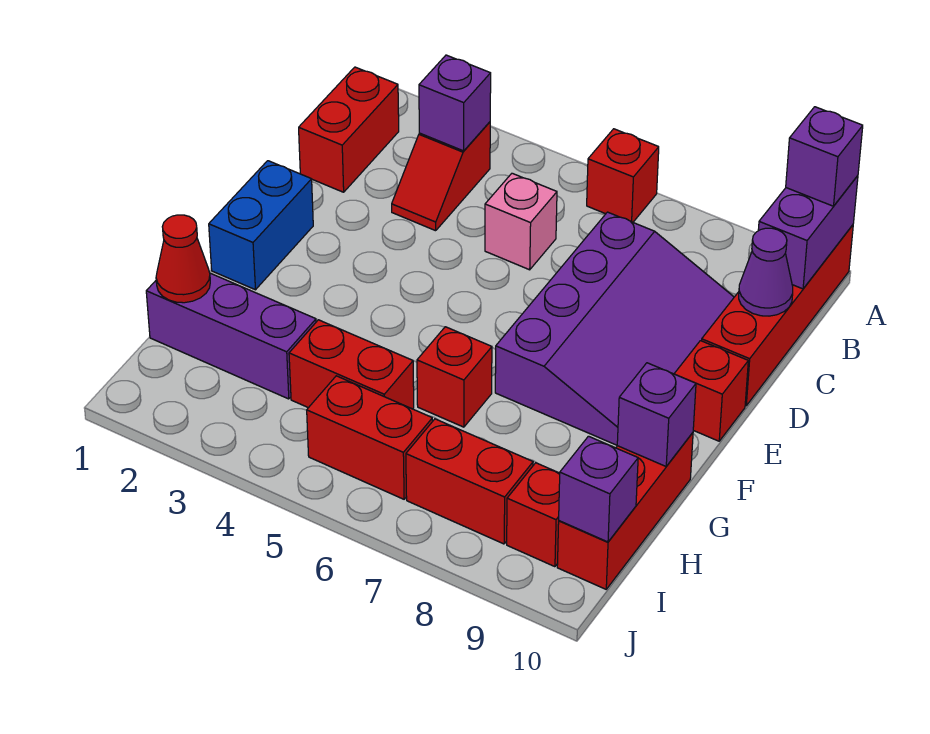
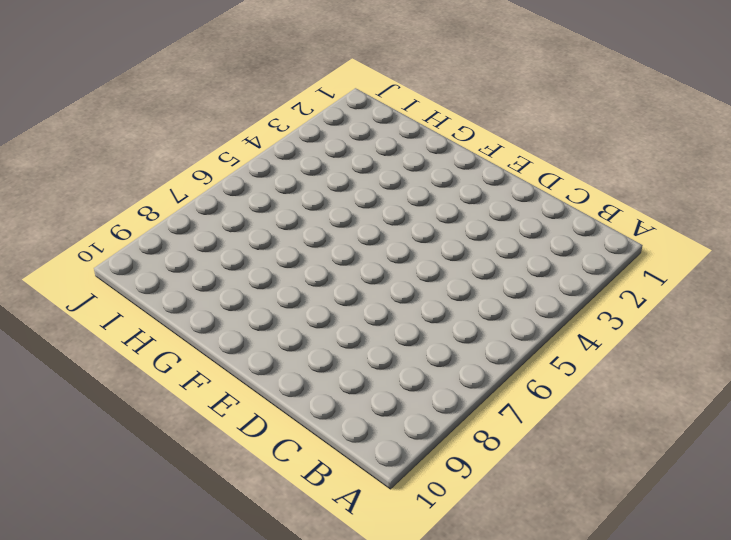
none -> red 1x1 brick [587,129,659,222]
none -> red 1x4 brick [702,225,853,406]
none -> red 1x2 brick [299,67,399,192]

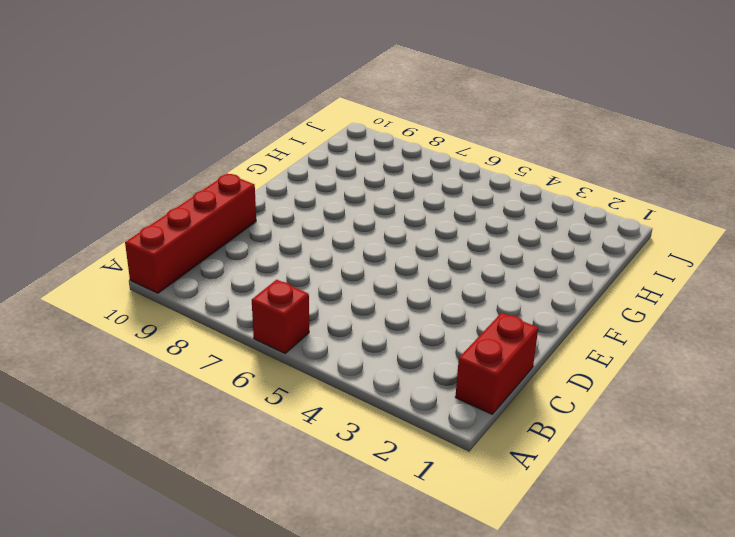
none -> red 1x2 slope [392,122,490,231]
none -> pink 1x1 brick [485,173,557,270]
none -> purple 3x4 slope [495,212,734,445]

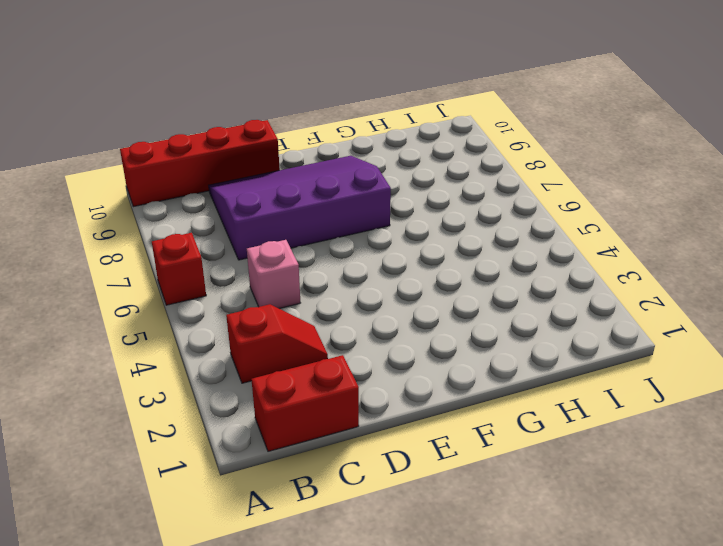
none -> blue 1x2 brick [209,161,313,290]
none -> red 1x1 brick [674,341,748,441]
none -> red 1x1 brick [417,327,492,427]

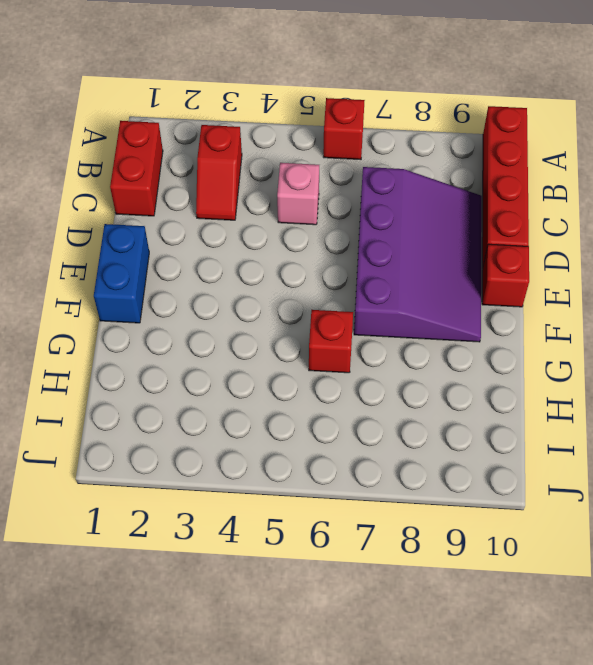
none -> red 1x3 brick [557,433,693,589]
none -> purple 1x3 brick [146,273,316,399]
none -> red 1x2 brick [289,320,414,409]

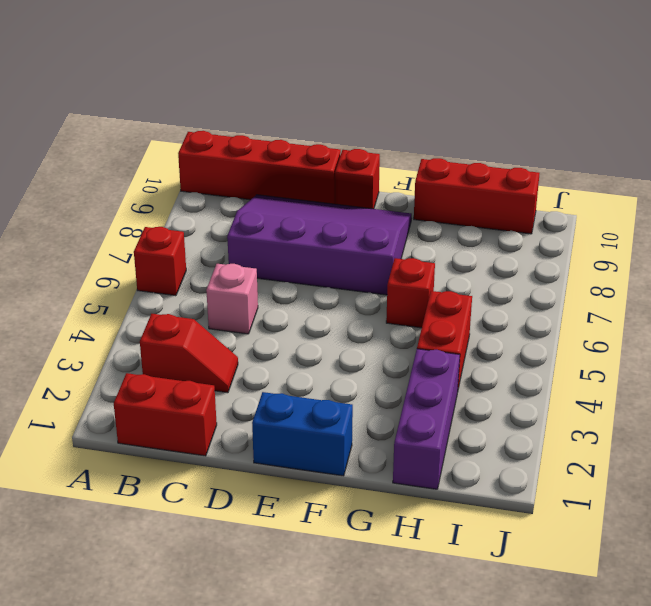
none -> red 1x2 brick [307,376,433,499]
none -> red 1x2 brick [406,419,533,544]
none -> red 1x1 brick [507,463,560,567]

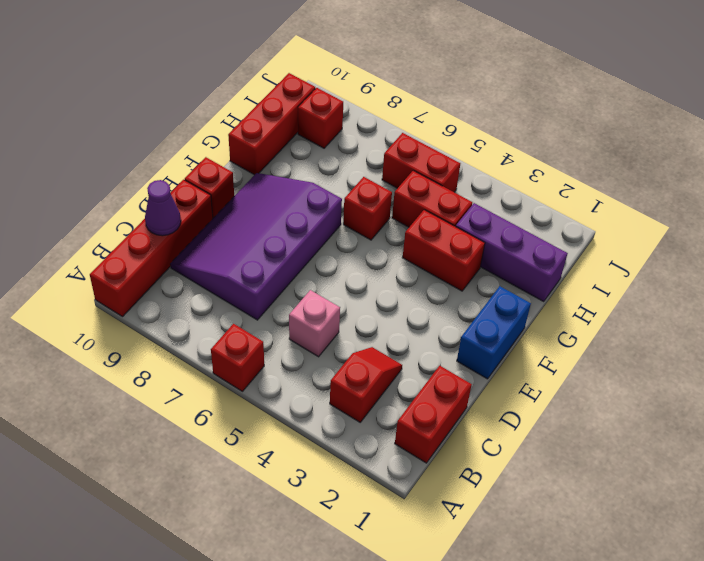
red 1x2 brick [403,210,485,291] -> red 1x2 brick moved to [406,419,533,544]
none -> purple 1x2 brick [758,176,858,289]
none -> purple 1x1 brick [419,55,491,151]
none -> purple 1x1 brick [617,363,696,466]

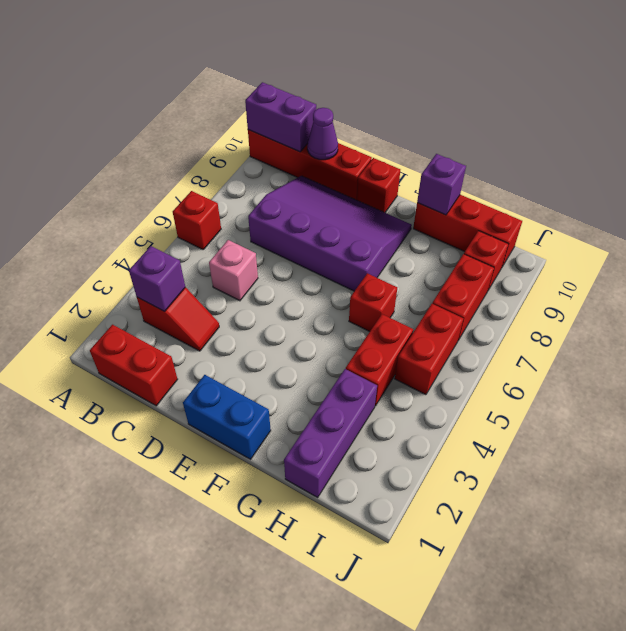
none -> red 1x1 cone [156,215,210,303]
none -> purple 1x1 brick [559,436,638,542]
none -> purple 1x1 brick [786,107,863,206]

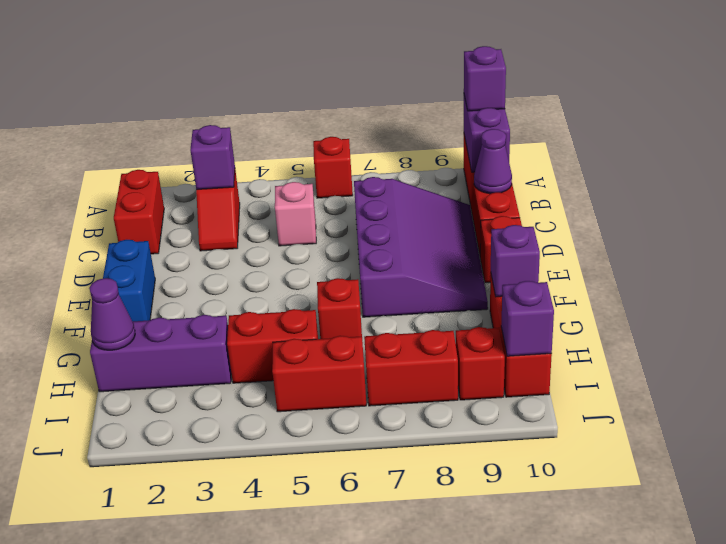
purple 1x1 cone [89,278,135,350] -> red 1x1 cone [156,215,210,303]

